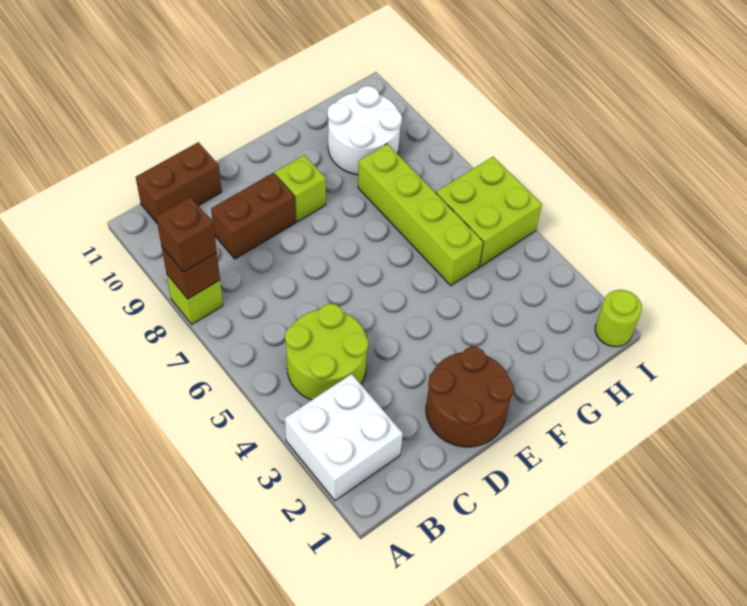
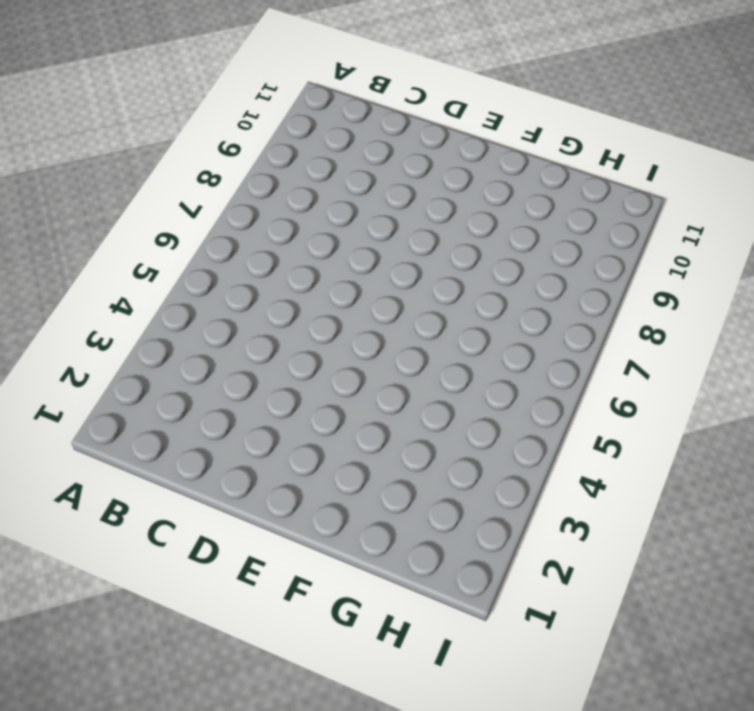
none -> white 2x2 brick [285,374,403,501]
none -> lime 1x1 brick [167,275,223,324]
none -> lime 2x2 round brick [285,304,368,400]

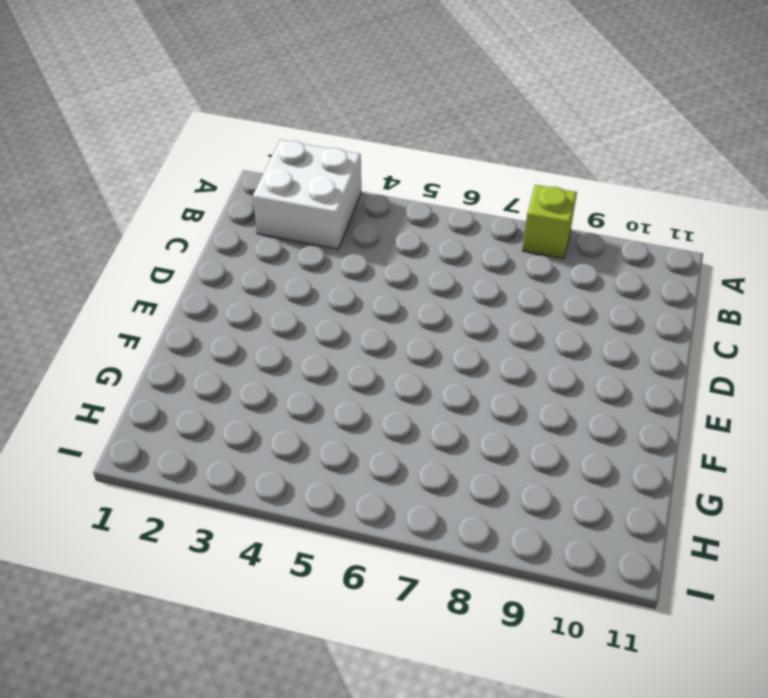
none -> lime 2x2 round brick [285,304,368,400]
none -> brown 1x2 brick [136,142,222,223]
none -> brown 1x2 brick [211,173,296,259]

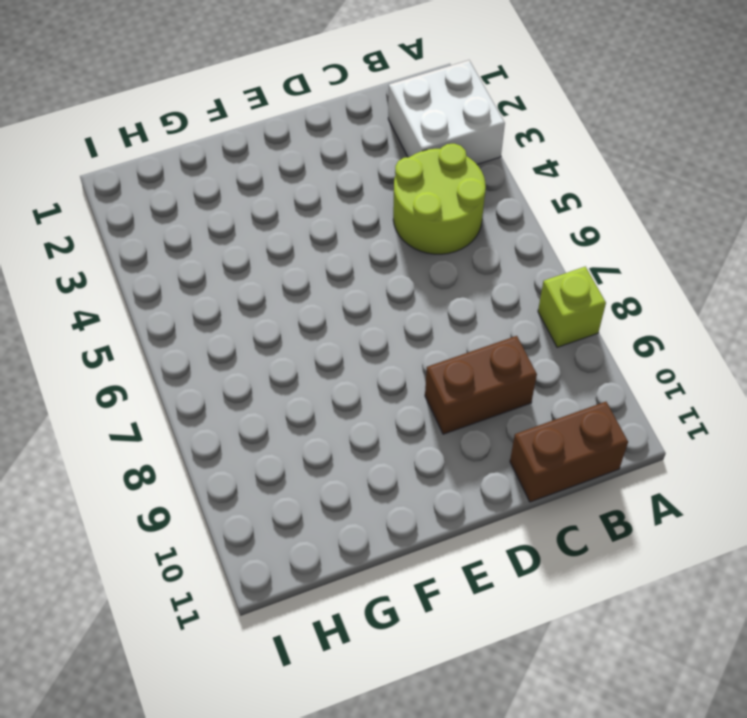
none -> brown 2x2 round brick [426,347,514,447]
none -> lime 1x1 brick [275,155,326,222]
none -> lime 1x4 brick [358,144,483,286]

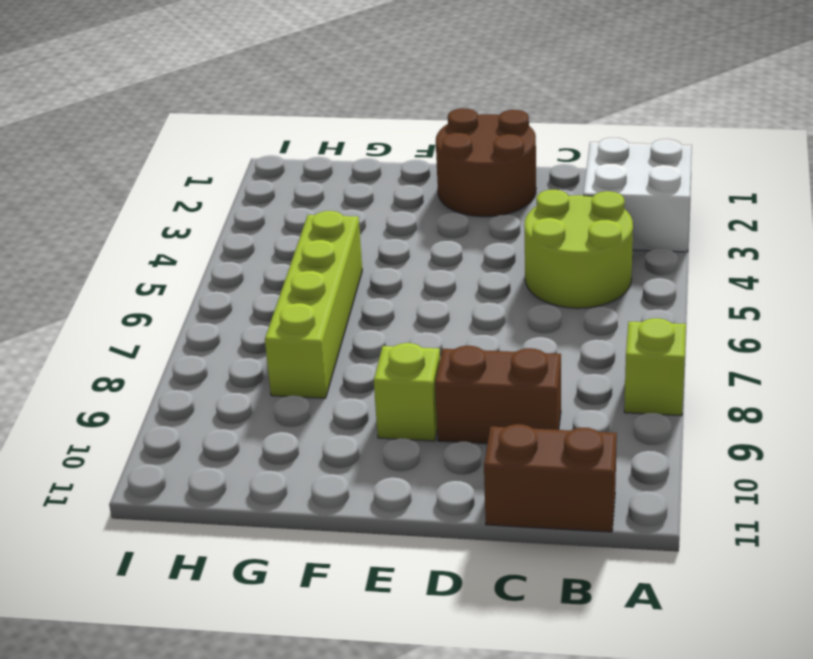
none -> white 2x2 round brick [327,86,402,175]
none -> lime 2x2 brick [436,157,542,267]
none -> lime 1x1 round brick [595,290,642,347]

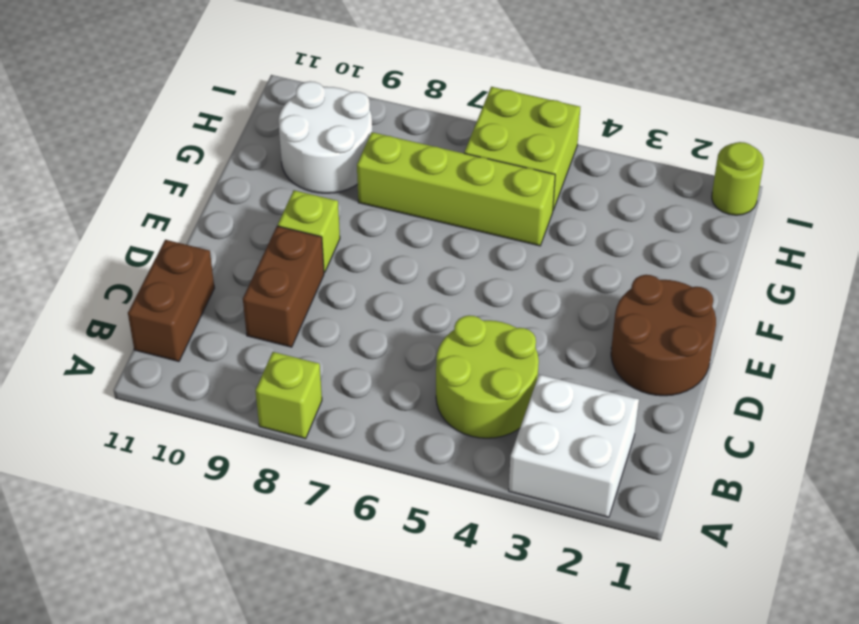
none -> brown 1x1 brick [161,246,220,299]
none -> brown 1x1 brick [156,197,217,272]

